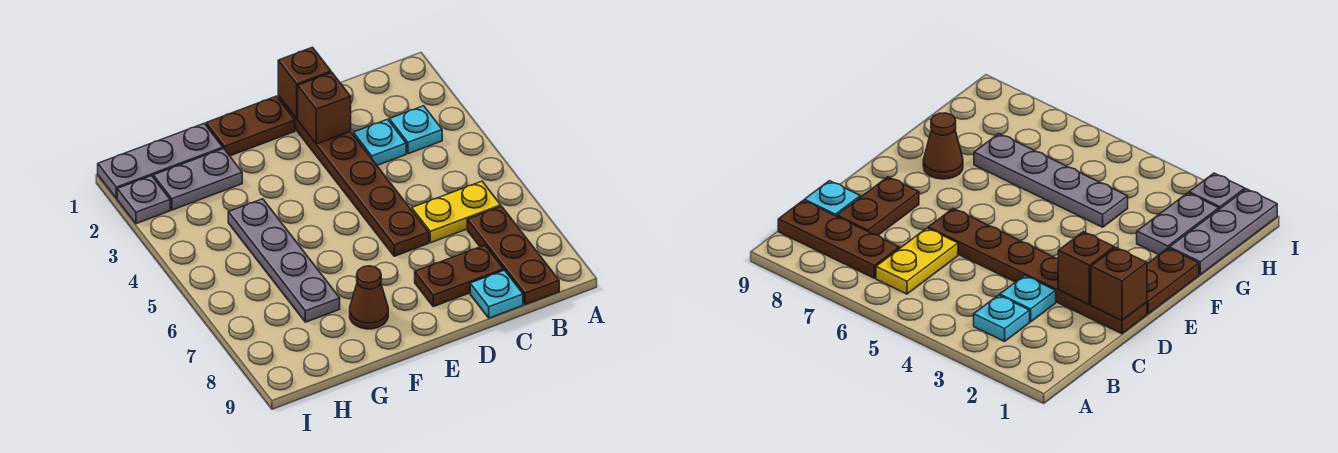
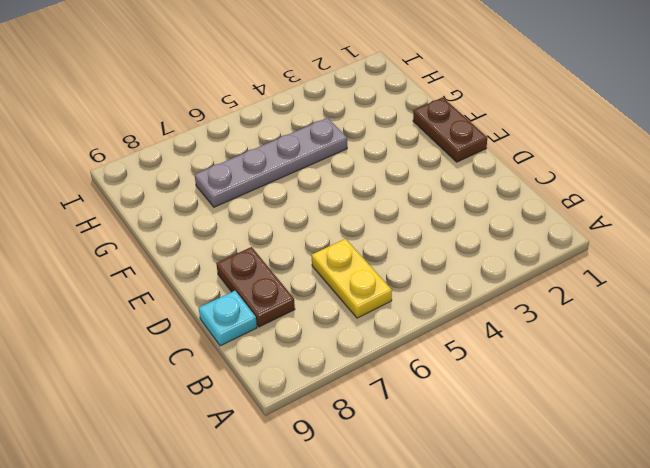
none -> cyan 1x1 plate [389,106,442,154]
none -> brown 1x3 plate [467,206,559,305]
none -> cyan 1x1 plate [353,119,406,165]

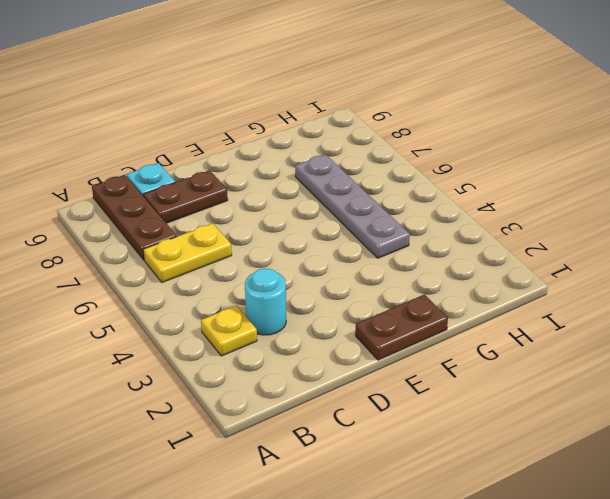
yellow 1x1 plate [201,306,257,356] -> cyan 1x1 plate [389,106,442,154]
cyan 1x1 round brick [245,268,286,335] -> cyan 1x1 plate [353,119,406,165]
none -> brown 1x6 plate [278,96,429,256]
none -> brown 1x1 cone [350,266,388,329]
none -> grey 1x3 plate [98,124,223,199]

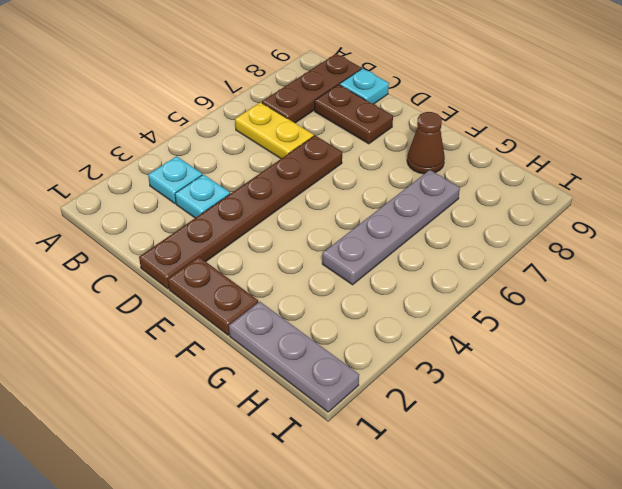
none -> grey 1x2 plate [153,149,242,210]
none -> grey 1x1 plate [117,176,170,224]
none -> brown 1x1 brick [278,47,331,119]

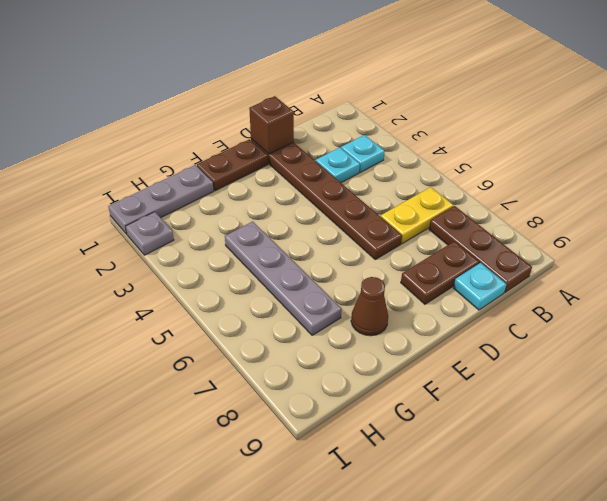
none -> grey 1x2 plate [153,149,242,210]
none -> brown 1x1 brick [298,73,351,144]

